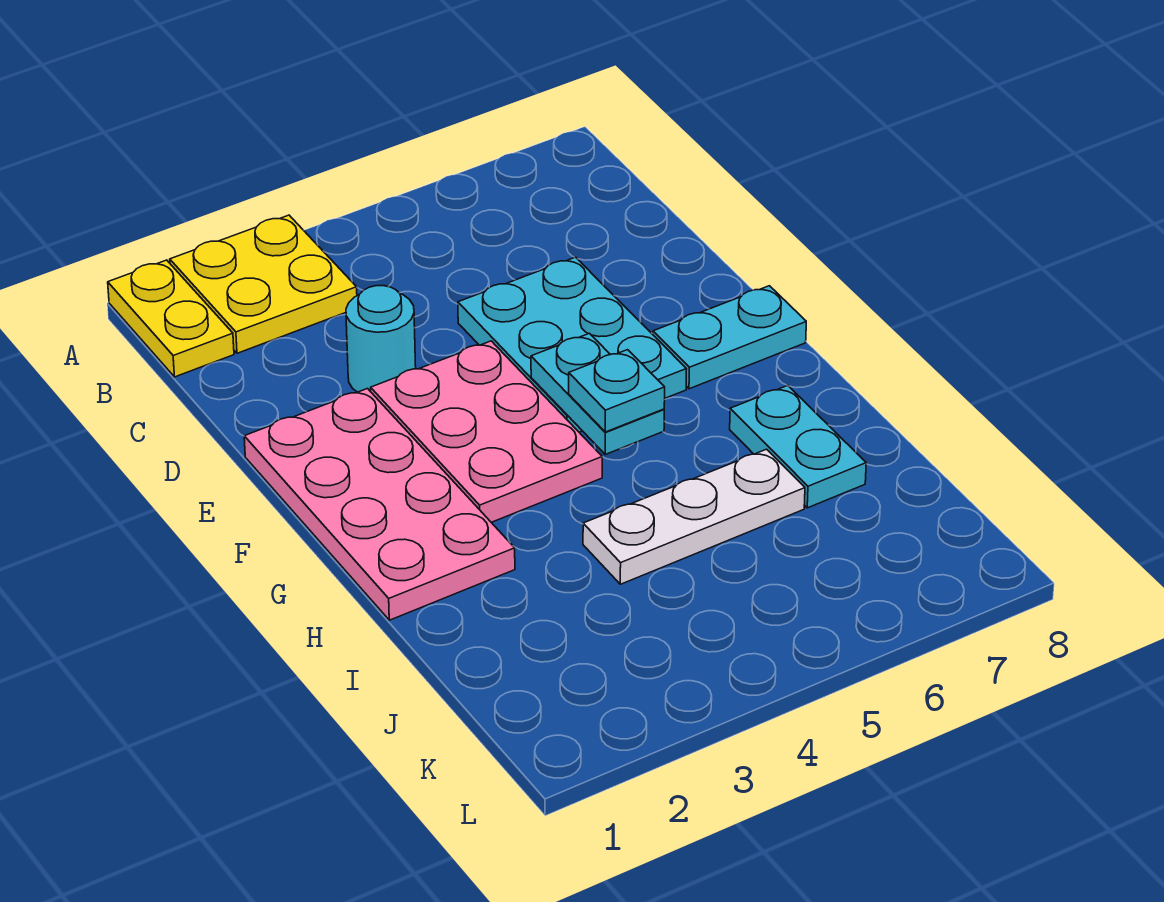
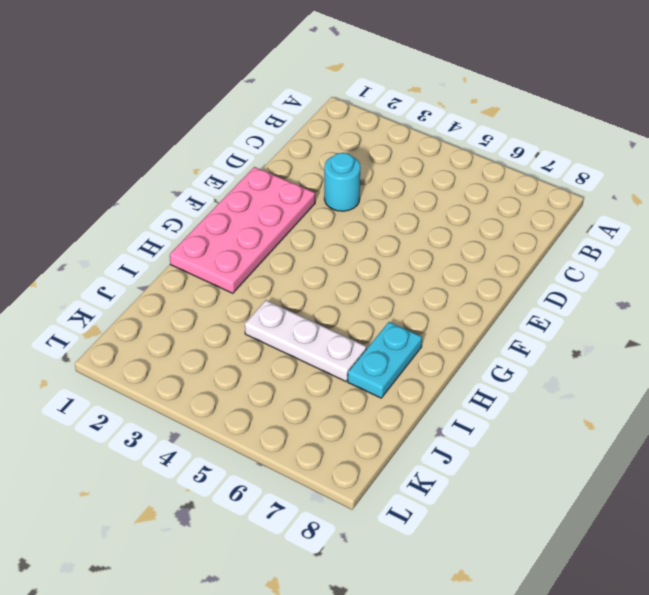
none -> yellow 1x2 plate [108,260,234,377]
none -> yellow 2x2 plate [170,215,357,353]

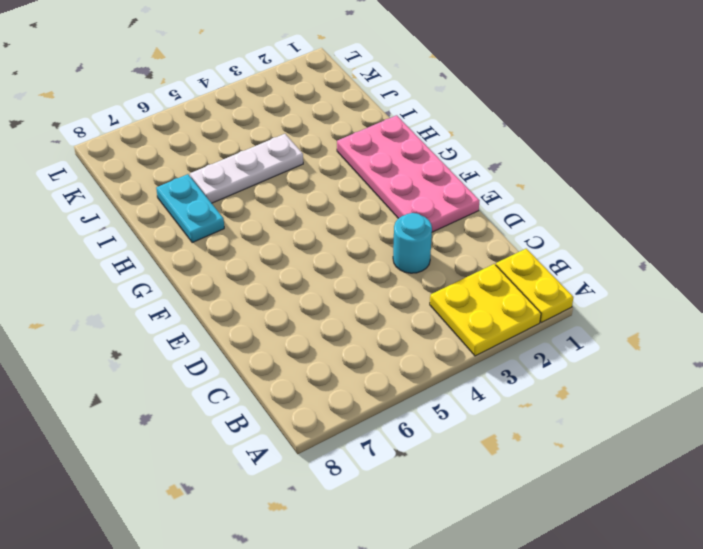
none -> cyan 2x3 plate [458,257,686,432]
none -> pink 2x3 plate [371,341,602,522]

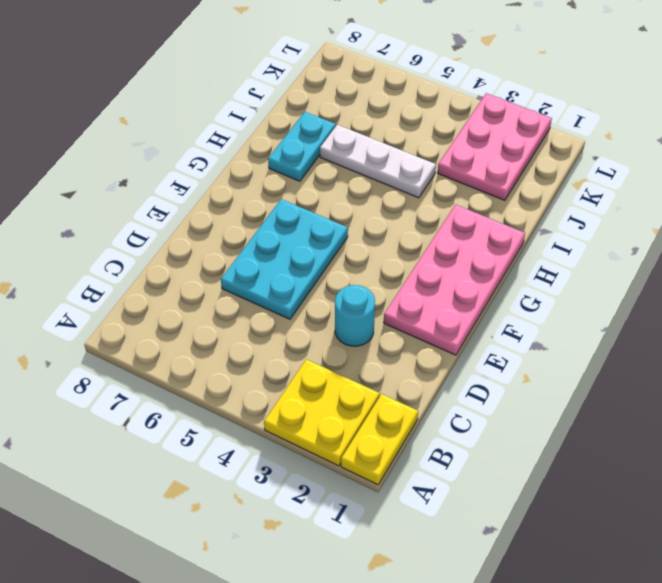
pink 2x3 plate [438,93,552,200] -> pink 2x3 plate moved to [371,341,602,522]
none -> cyan 1x2 plate [653,286,806,389]
none -> cyan 1x2 plate [531,333,664,454]

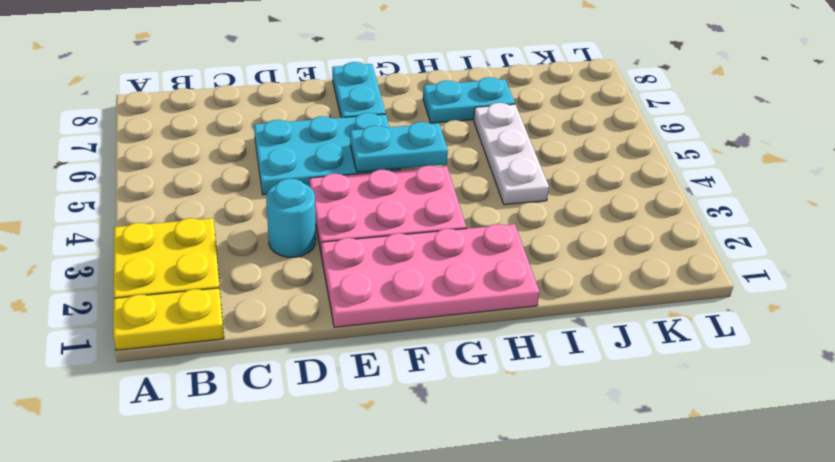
none -> cyan 1x1 plate [569,350,665,432]

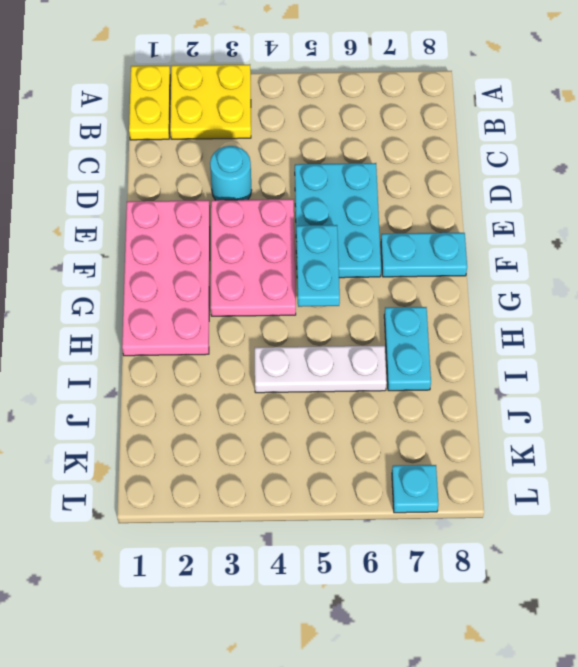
cyan 1x1 plate [392,465,439,513] -> cyan 1x1 plate moved to [569,350,665,432]

